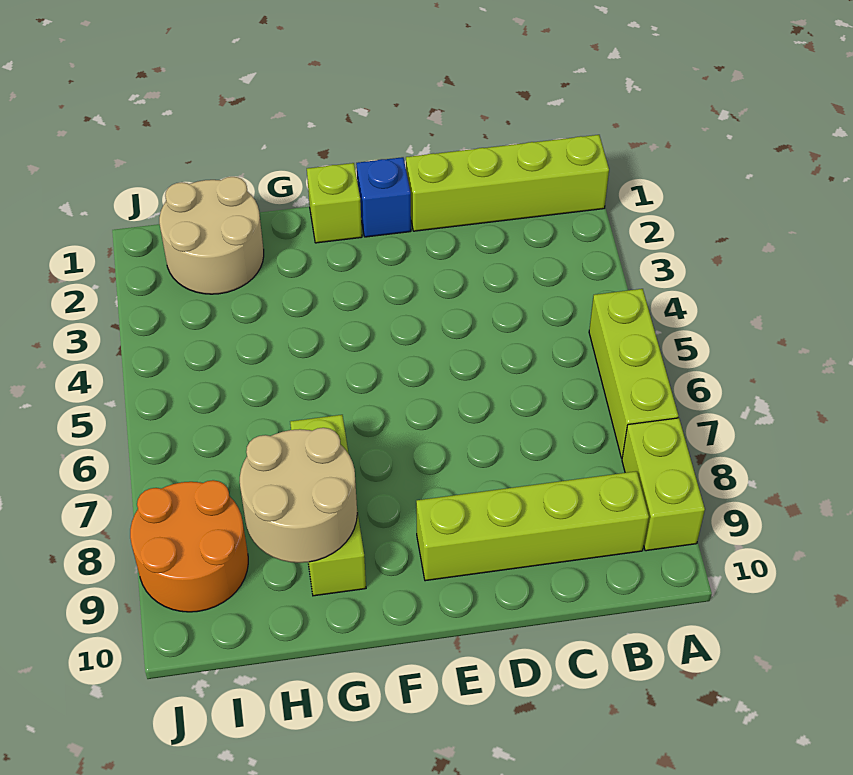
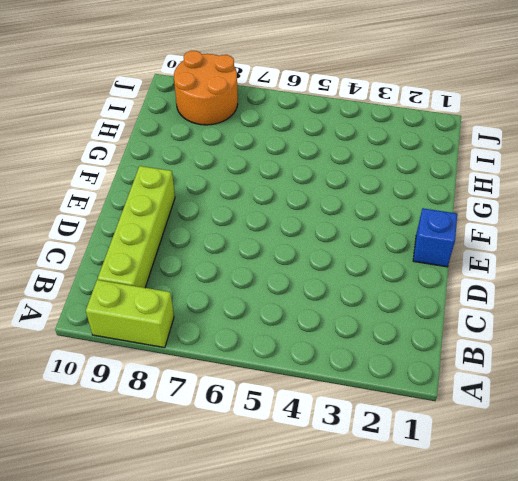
none -> lime 1x4 brick [406,135,609,231]
none -> lime 1x3 brick [589,289,678,458]

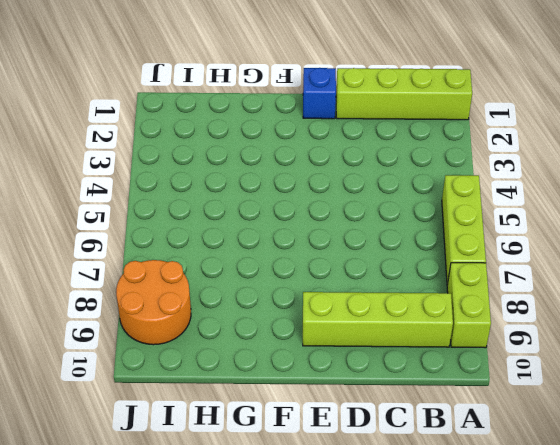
none -> lime 1x1 brick [307,163,362,243]
none -> lime 1x3 brick [290,415,366,596]

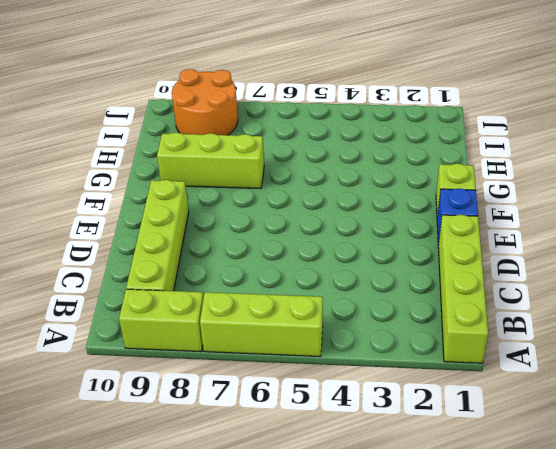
none -> tan 2x2 round brick [159,177,264,294]
none -> tan 2x2 round brick [240,428,357,563]

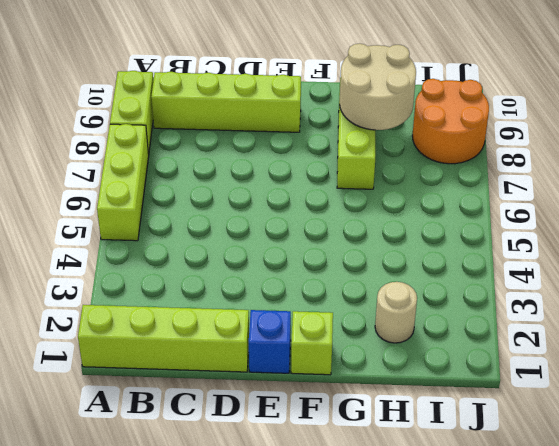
tan 1x1 round brick [375,282,417,343] -> tan 2x2 round brick [159,177,264,294]

